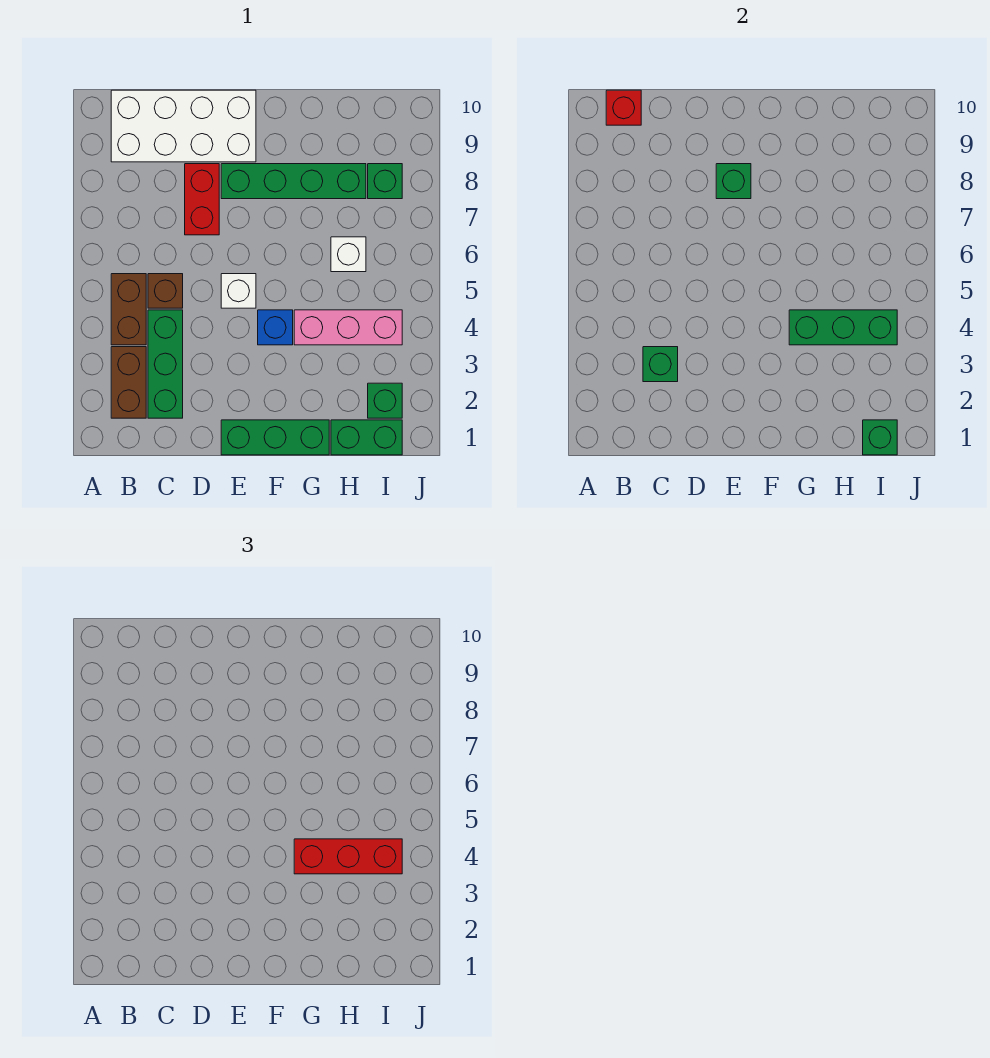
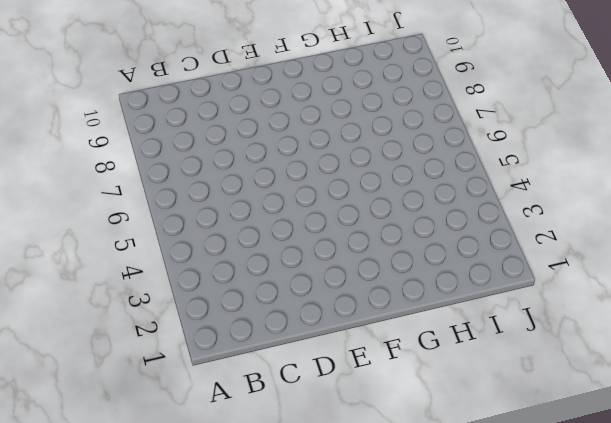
none -> brown 1x2 brick [111,347,146,418]
none -> brown 1x2 brick [111,274,146,345]
none -> white 2x4 brick [111,90,256,162]

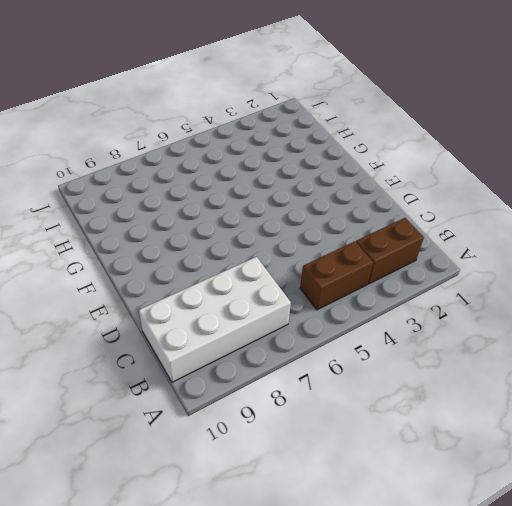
white 2x4 brick [139,257,291,382] -> white 2x4 brick turned to [111,90,256,162]
none -> green 1x3 brick [148,310,183,418]
none -> brown 1x1 brick [148,274,183,308]
none -> red 1x2 brick [185,164,219,235]

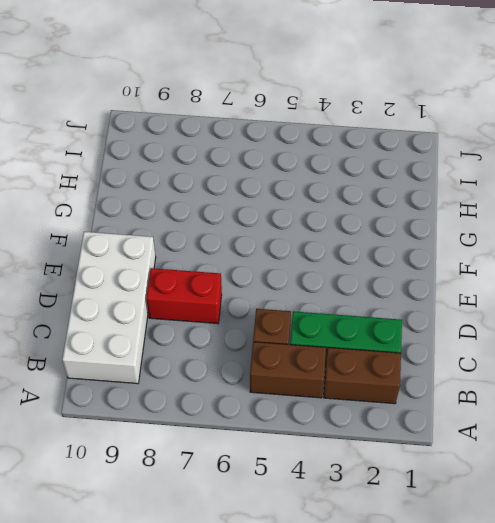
none -> green 1x3 brick [221,420,329,455]
none -> white 1x1 brick [221,274,256,308]
none -> green 1x4 brick [221,164,366,199]

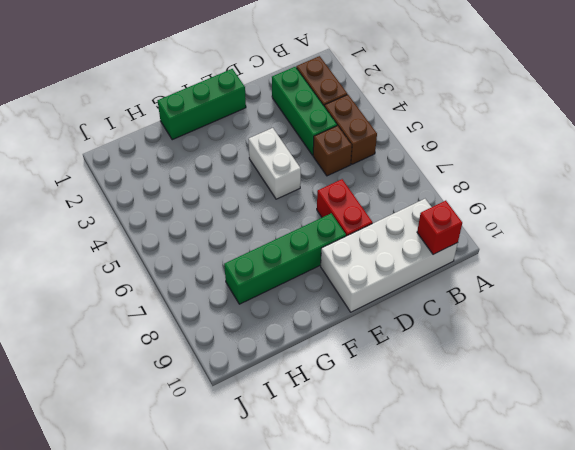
white 1x2 brick [248,128,301,199] -> white 1x1 brick [221,274,256,308]
none -> blue 1x1 brick [258,310,293,345]
none -> pink 1x3 brick [294,310,402,345]
none -> green 1x2 brick [331,420,402,455]

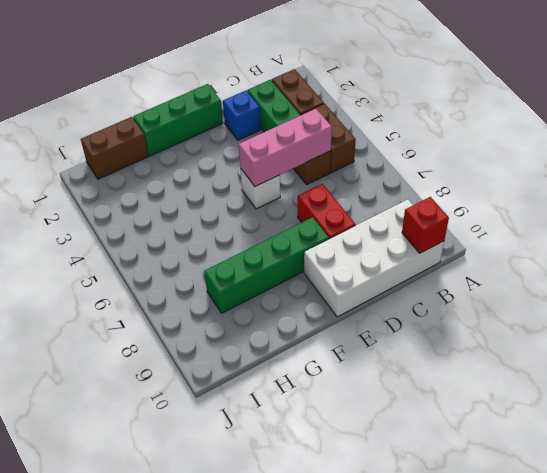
pink 1x3 brick [239,109,332,186] -> pink 1x3 brick moved to [294,310,402,345]
blue 1x1 brick [223,91,261,140] -> blue 1x1 brick moved to [258,310,293,345]
brown 1x2 brick [81,117,148,179] -> green 1x2 brick [331,420,402,455]
none -> white 1x1 brick [331,237,366,272]
none -> green 1x1 brick [368,383,402,418]
none -> green 1x1 brick [368,164,402,199]

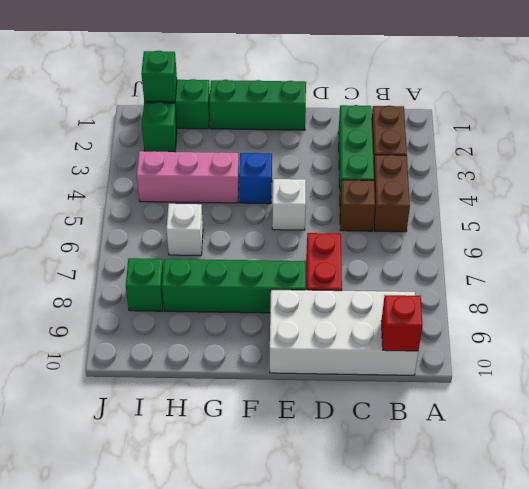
none -> green 1x1 brick [643,347,678,382]
none -> green 1x1 brick [716,164,751,199]
none -> green 1x3 brick [789,310,897,345]

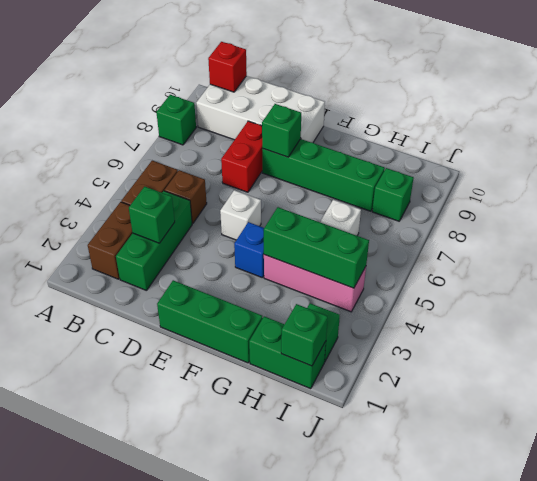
green 1x1 brick [156,95,196,145] -> none
none -> red 1x3 brick [294,839,402,874]

